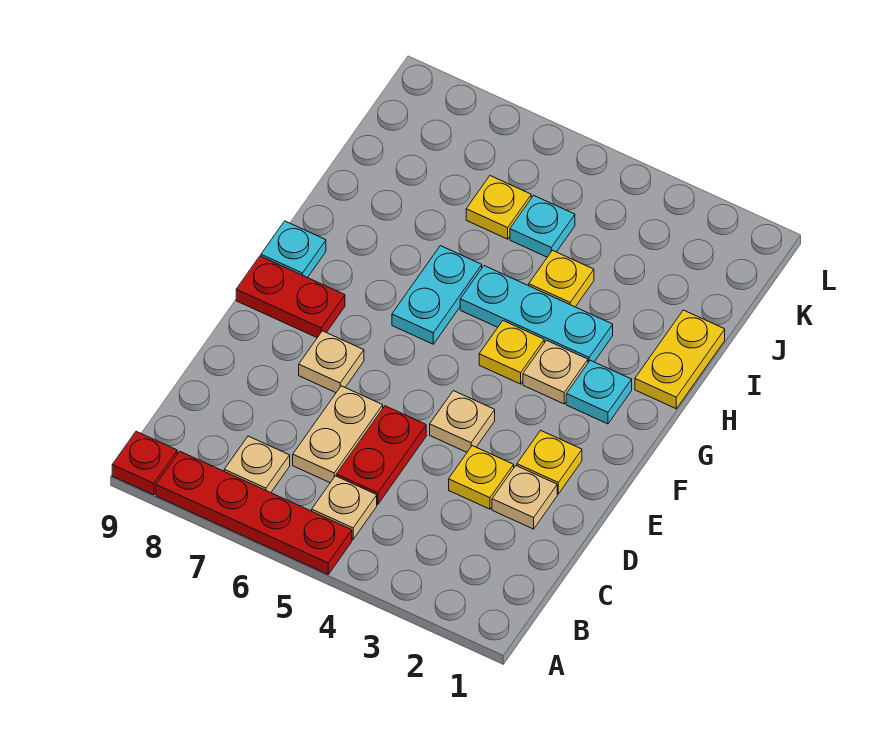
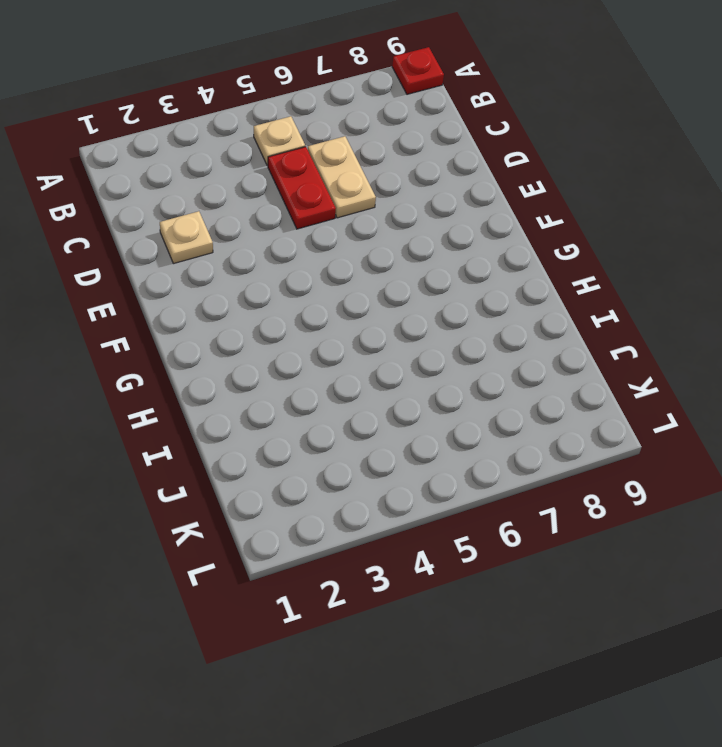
none -> red 1x4 plate [156,451,352,574]
none -> tan 1x1 plate [224,436,290,493]
none -> yellow 1x1 plate [449,446,514,509]

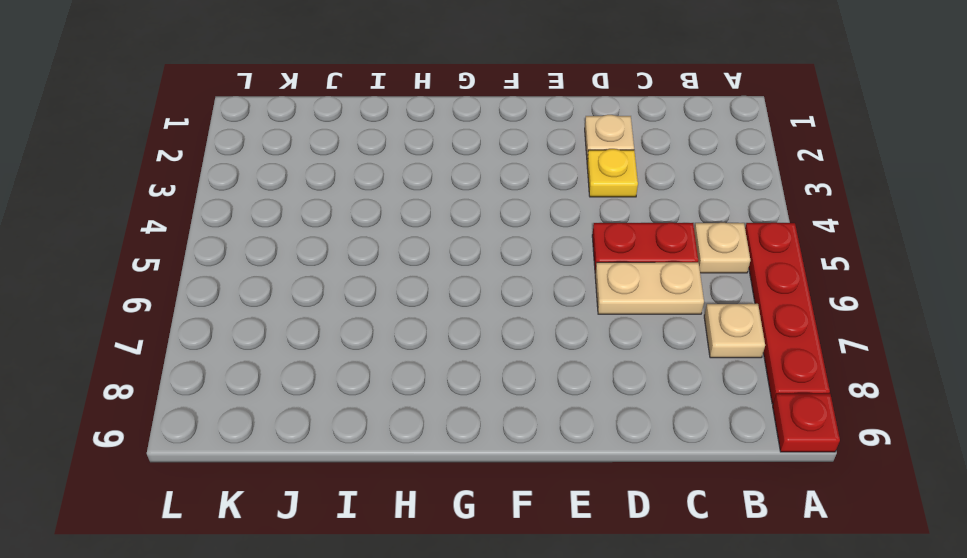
none -> yellow 1x1 plate [517,430,582,494]
none -> tan 1x1 plate [430,391,495,452]
none -> tan 1x1 plate [299,331,364,393]

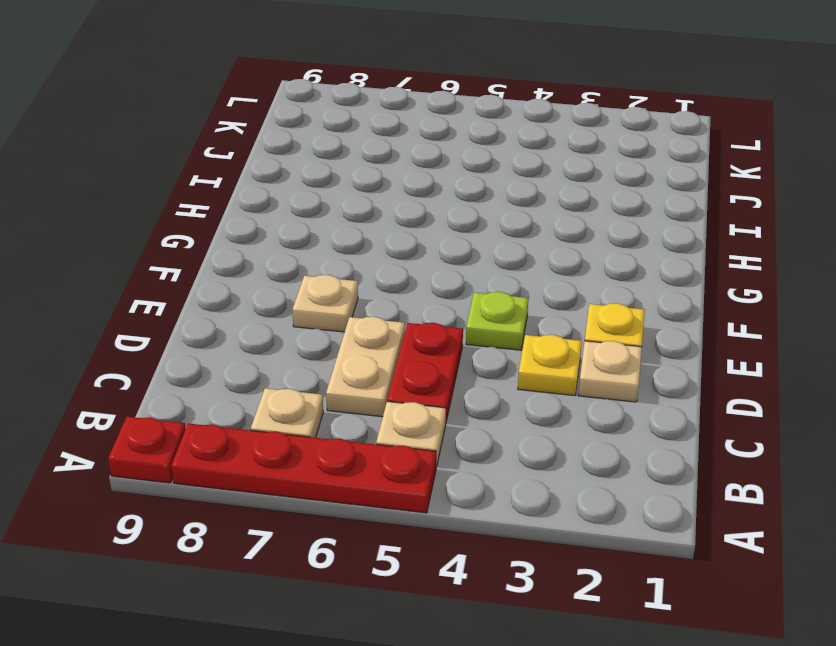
lime 1x1 plate [466,292,528,350] -> tan 1x1 plate [430,391,495,452]
none -> red 1x2 plate [236,256,345,338]
none -> cyan 1x1 plate [566,360,632,424]
none -> tan 1x1 plate [523,340,588,404]

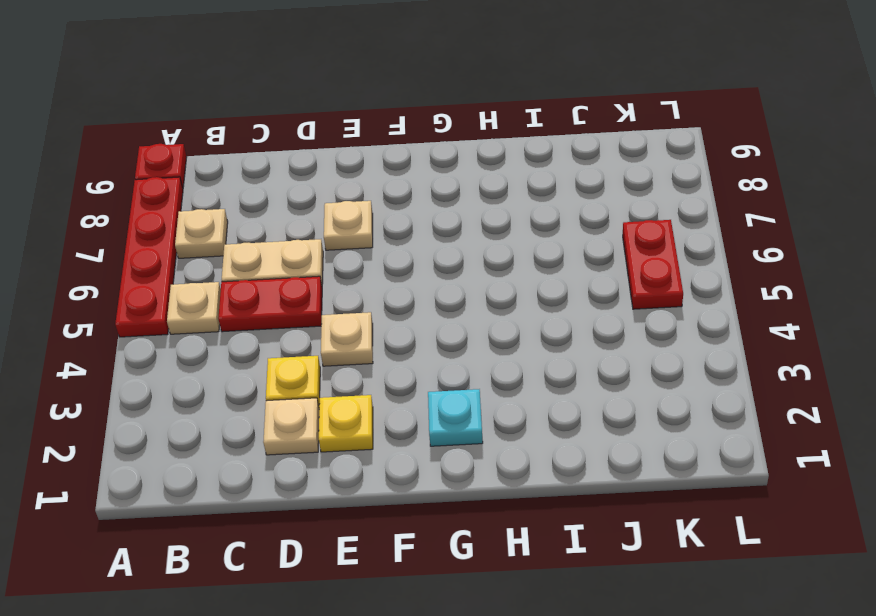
red 1x2 plate [623,220,683,309] -> red 1x2 plate moved to [236,256,345,338]
none -> tan 1x1 plate [523,340,588,404]
none -> yellow 1x1 plate [479,321,544,384]
none -> cyan 1x2 plate [392,246,482,344]

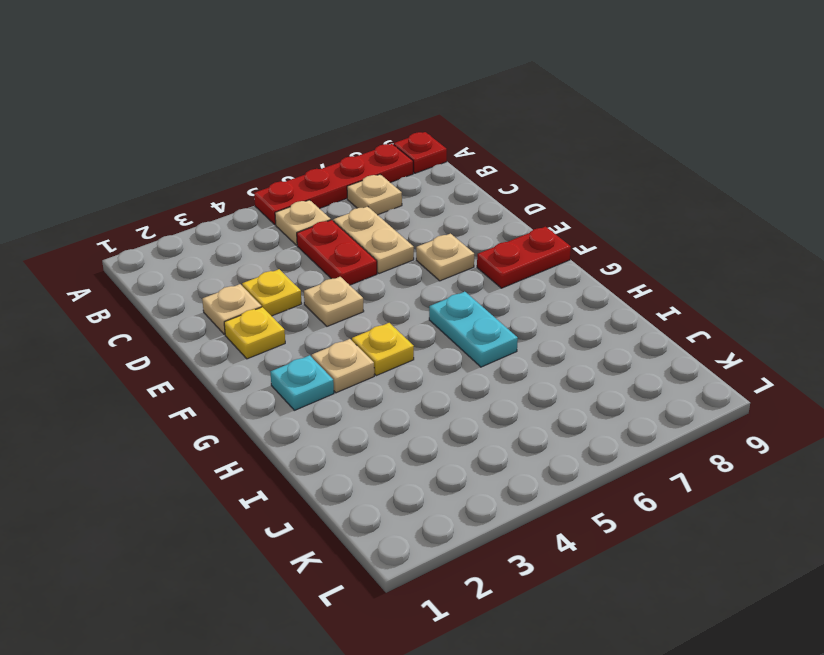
none -> cyan 1x1 plate [261,221,326,278]
none -> yellow 1x2 plate [635,310,725,409]
none -> cyan 1x3 plate [460,266,613,362]

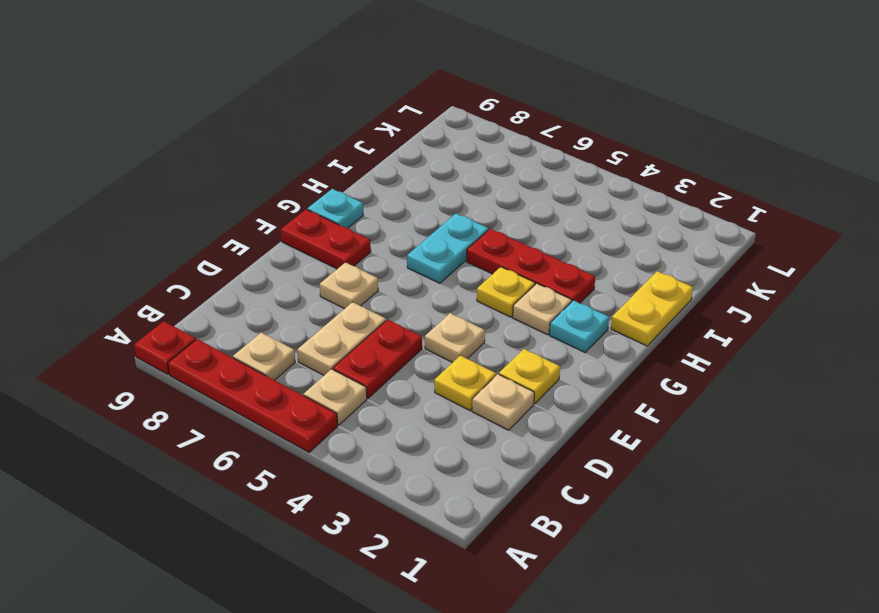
red 1x3 plate [467,229,595,303] -> cyan 1x3 plate [460,266,613,362]
none -> yellow 1x1 plate [529,250,594,307]
none -> cyan 1x1 plate [510,195,575,257]
none -> yellow 1x1 plate [466,176,531,239]

